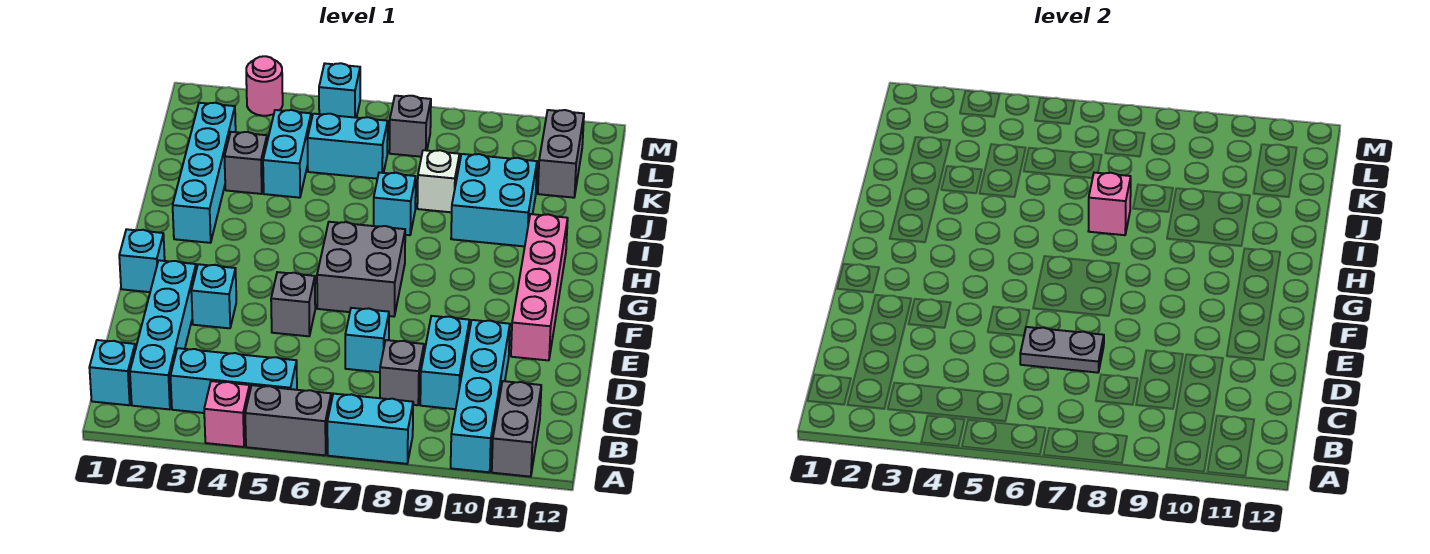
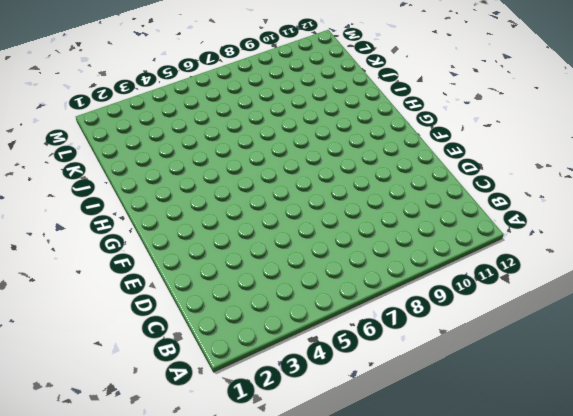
none -> pink 1x1 brick [204,381,250,447]
none -> grey 1x2 brick [245,385,331,455]
none -> cyan 1x2 brick [327,394,413,464]

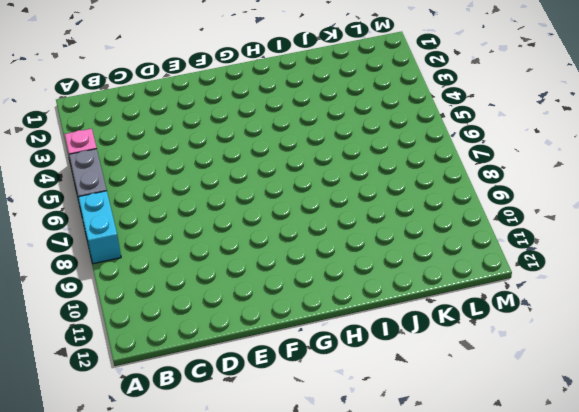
none -> cyan 1x4 brick [451,320,510,472]
none -> grey 1x2 brick [492,381,541,477]
none -> cyan 1x1 brick [89,340,135,405]

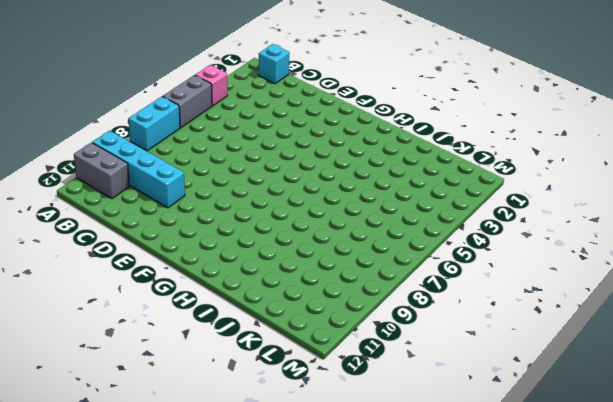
none -> cyan 1x4 brick [130,260,196,409]
none -> cyan 1x3 brick [170,348,297,413]
none -> grey 1x1 brick [380,340,424,405]

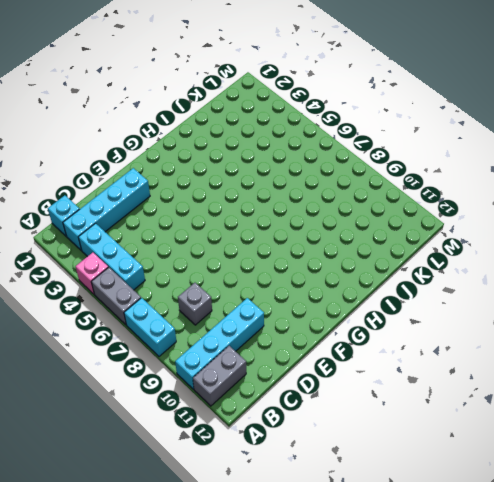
none -> cyan 1x2 brick [420,316,470,409]
none -> cyan 1x1 brick [345,308,389,372]
none -> cyan 1x1 brick [191,264,236,328]

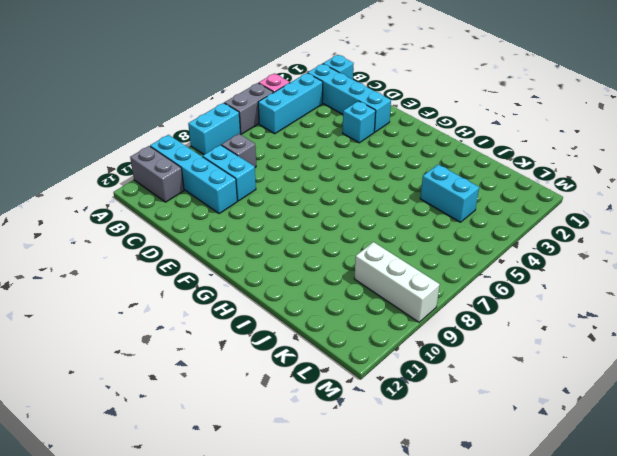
white 1x3 brick [354,242,440,322] -> none
none -> cyan 1x1 brick [345,308,389,372]
none -> grey 1x1 brick [271,272,315,336]
none -> pink 1x4 brick [511,214,568,360]

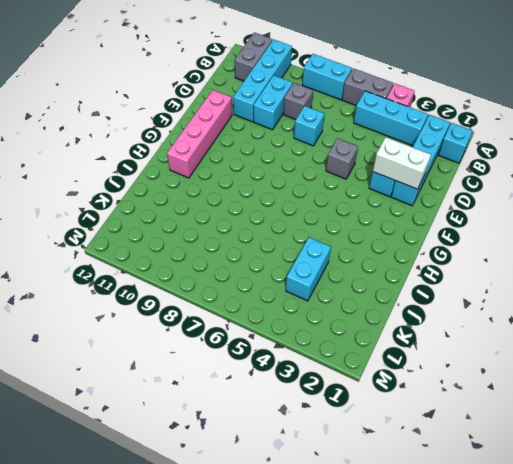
white 1x2 brick [373,137,431,189] -> none
none -> cyan 1x1 brick [119,229,165,292]
none -> grey 2x2 brick [317,222,405,317]
none -> cyan 1x4 brick [173,103,236,243]

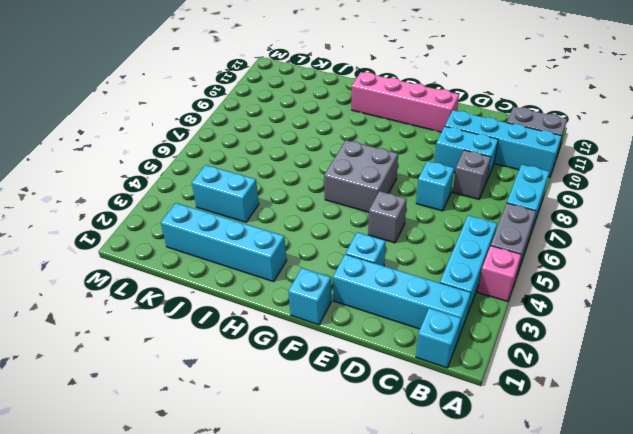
none -> cyan 1x1 brick [374,173,416,235]
none -> cyan 2x2 brick [451,154,537,246]
none -> grey 1x1 brick [224,132,267,194]

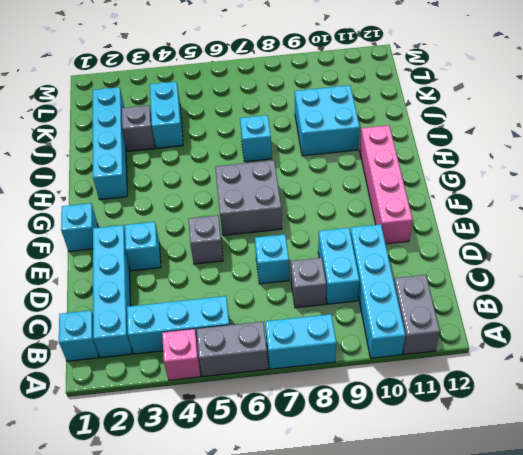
none -> white 1x1 brick [417,150,460,212]
none -> cyan 1x2 brick [307,114,388,179]
none -> grey 1x2 brick [538,110,584,198]

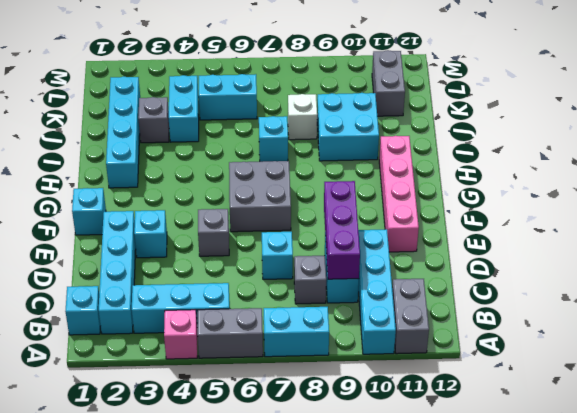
purple 1x3 brick [324,181,360,279] -> none
none -> grey 1x1 brick [389,96,431,157]
none -> pink 1x1 round brick [246,56,283,116]
none -> cyan 1x1 brick [319,63,360,118]

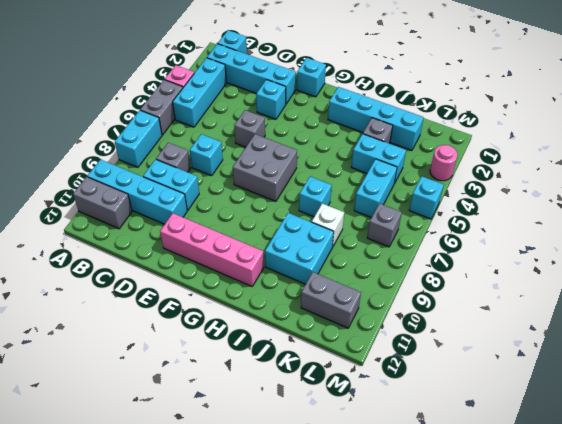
none -> grey 1x2 plate [1020,327,1104,373]
none -> pink 1x1 brick [1089,173,1131,235]

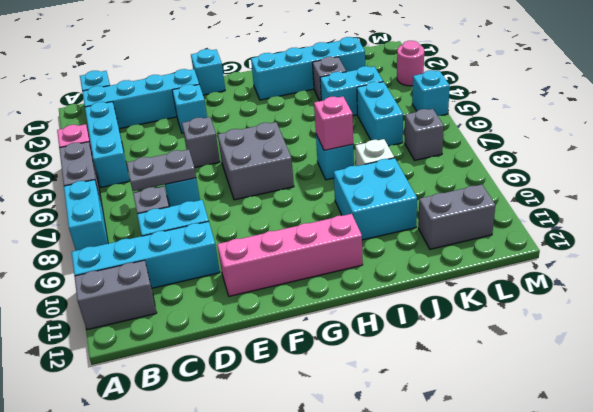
grey 1x2 plate [127,149,196,191] -> grey 1x2 plate turned to [1020,327,1104,373]

